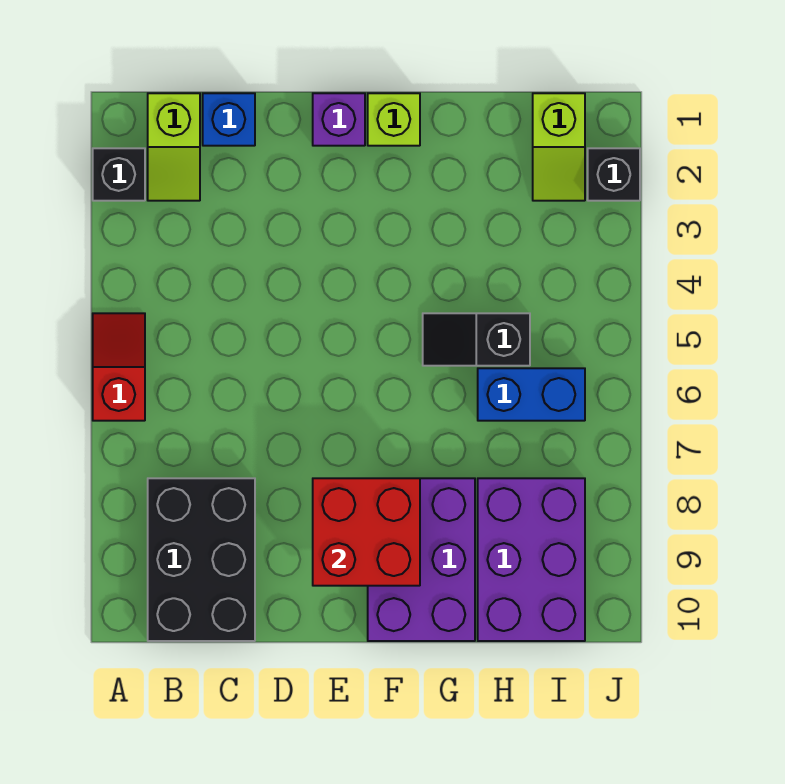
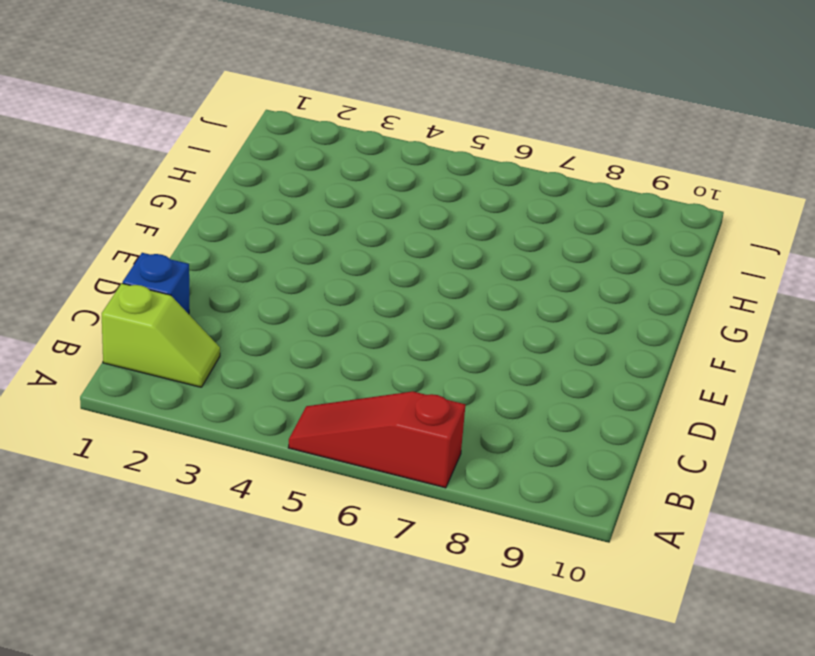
red 1x3 slope [288,391,465,488] -> red 1x2 slope [93,313,145,421]
none -> black 1x1 brick [93,148,145,201]
none -> black 2x3 brick [148,478,255,641]
none -> purple 1x1 brick [313,93,365,146]

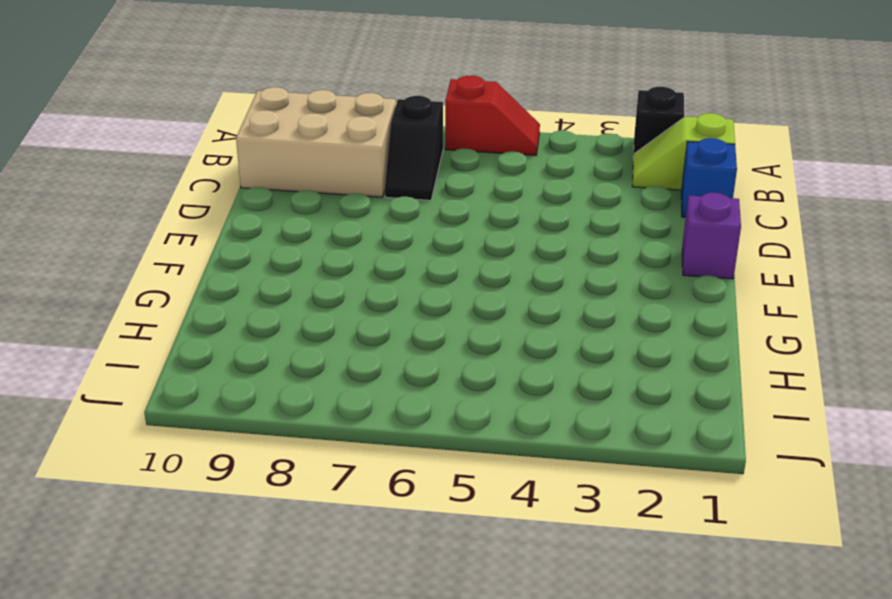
black 1x2 slope [385,96,443,200] -> black 1x2 slope turned to [423,313,530,366]
tan 2x3 brick [236,87,396,197] -> black 2x3 brick [148,478,255,641]
none -> lime 1x1 brick [368,93,420,146]
none -> purple 2x3 brick [368,478,475,641]
none -> blue 1x2 brick [478,368,585,421]

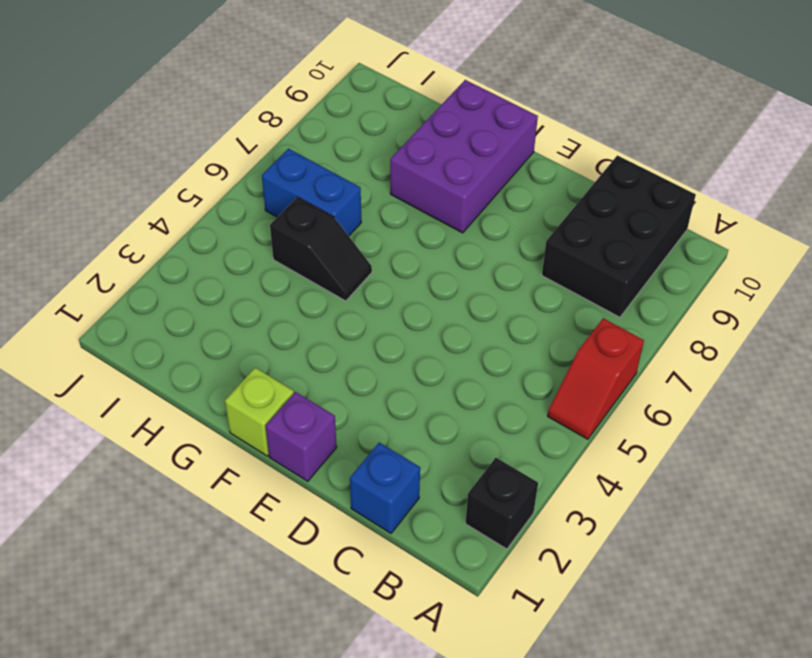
none -> lime 1x2 slope [148,93,200,201]
none -> purple 2x3 brick [478,478,585,641]
none -> lime 1x2 slope [533,93,585,201]

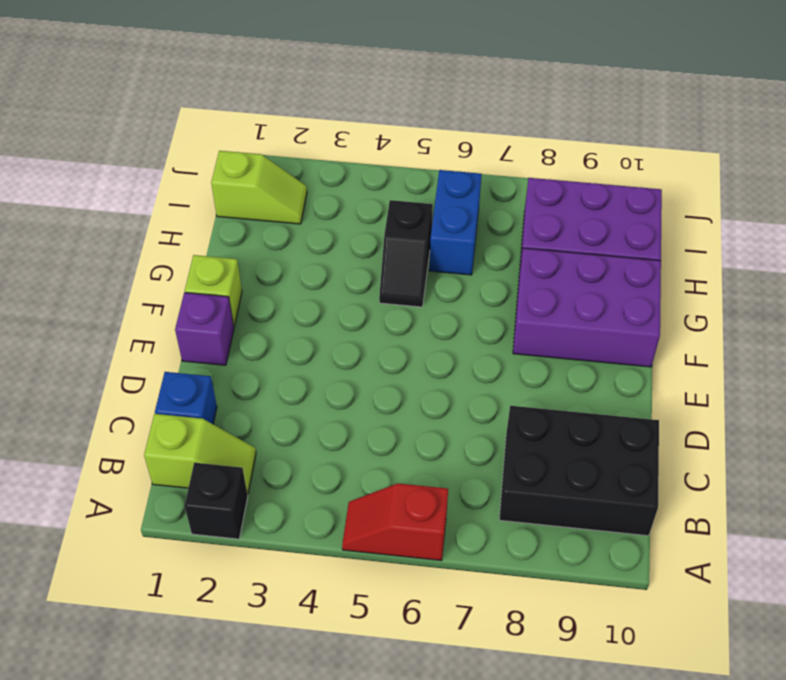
none -> black 1x1 brick [588,148,640,201]
none -> red 2x2 brick [313,478,420,586]

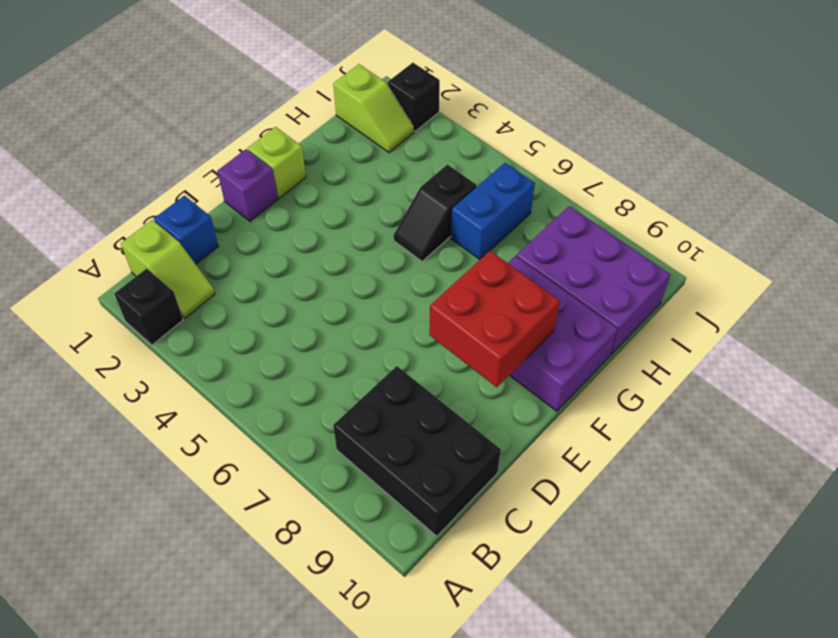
none -> red 1x2 slope [93,313,145,421]

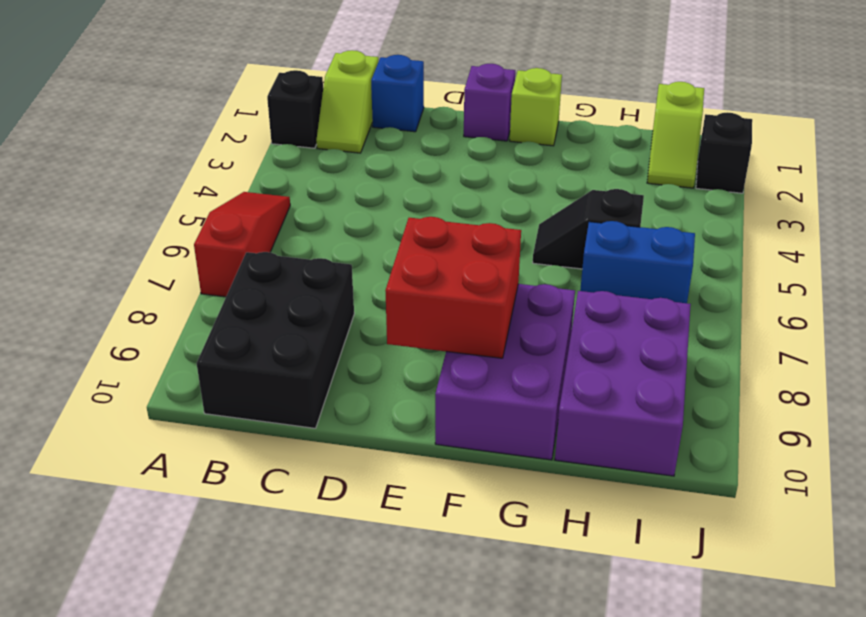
red 1x3 slope [194,192,290,297] -> red 1x2 slope [93,313,145,421]

